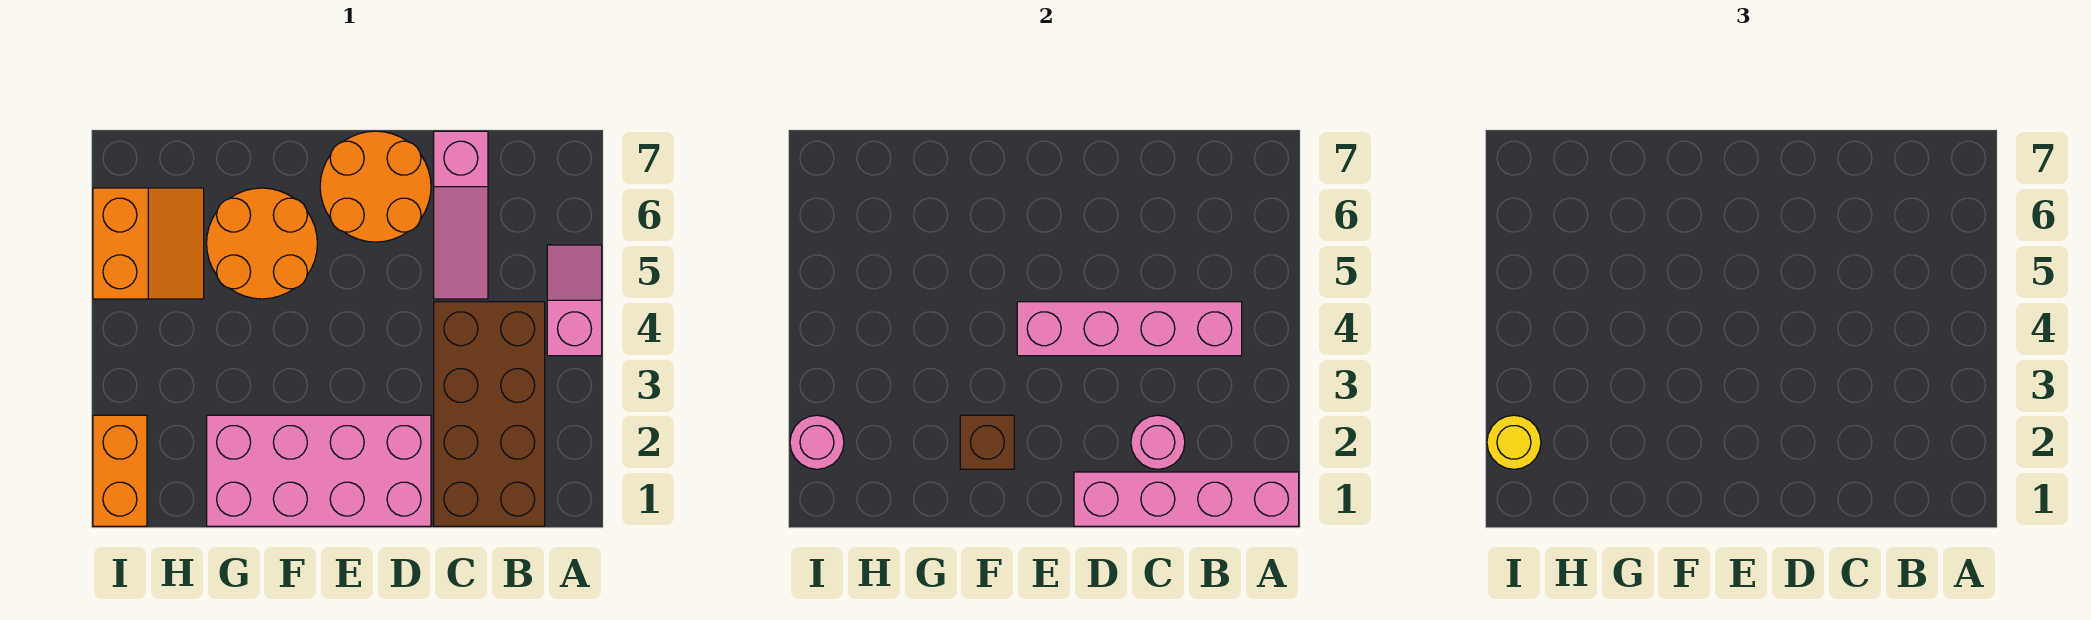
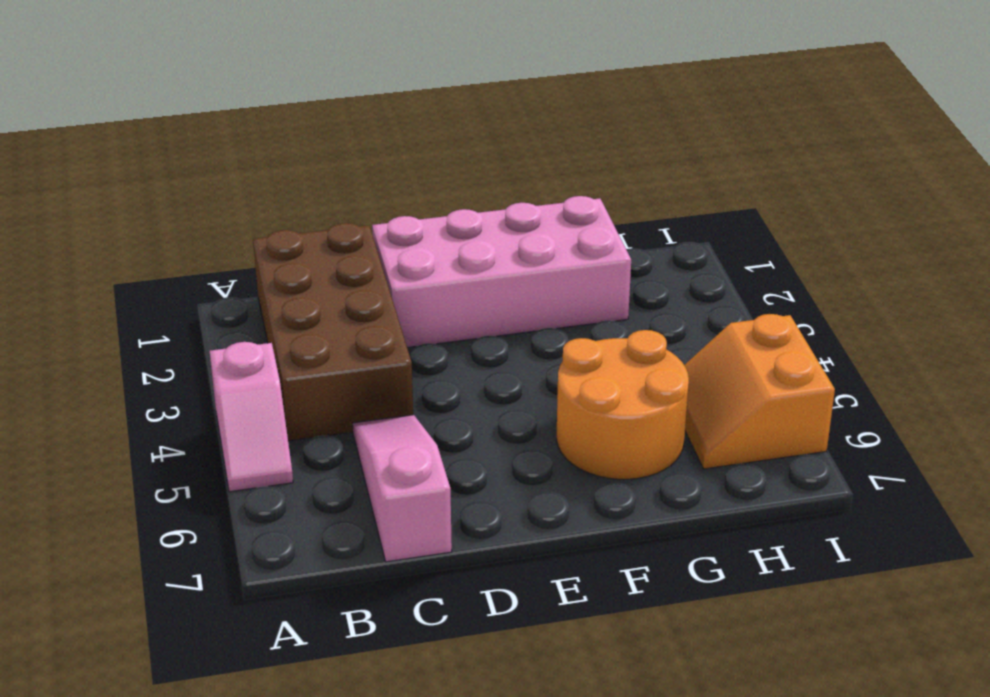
none -> orange 2x2 round brick [320,131,431,242]
none -> orange 1x2 brick [93,415,147,526]
none -> pink 1x4 brick [1074,472,1299,526]

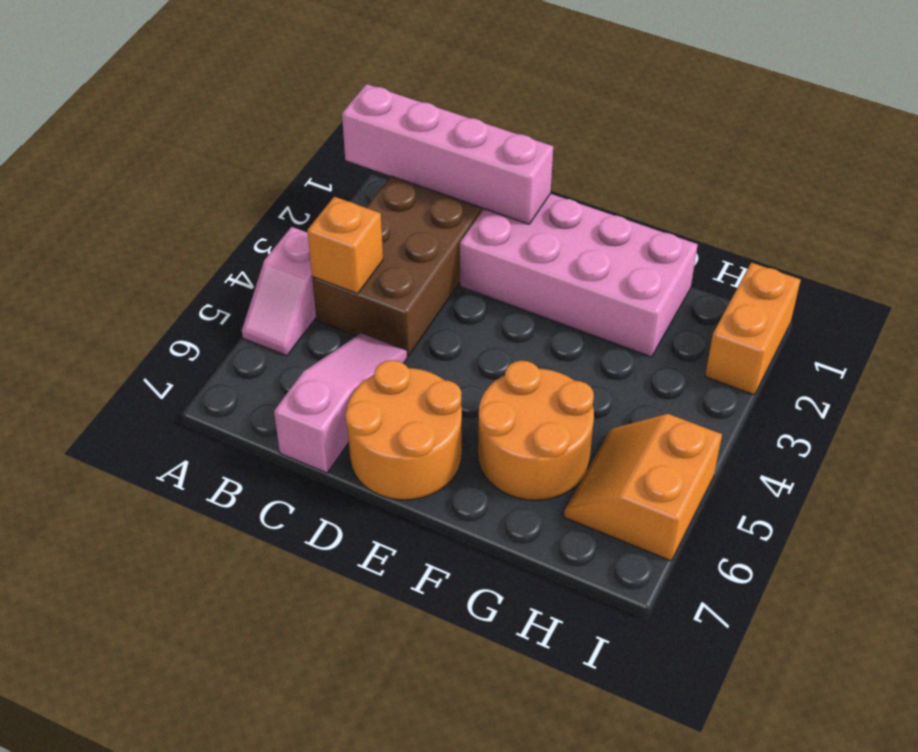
orange 1x1 brick [307,197,383,294] -> pink 1x4 brick [1017,302,1242,356]
none -> pink 1x1 round brick [1131,415,1185,469]
none -> brown 1x1 brick [960,415,1014,469]
none -> pink 1x1 round brick [790,415,844,469]

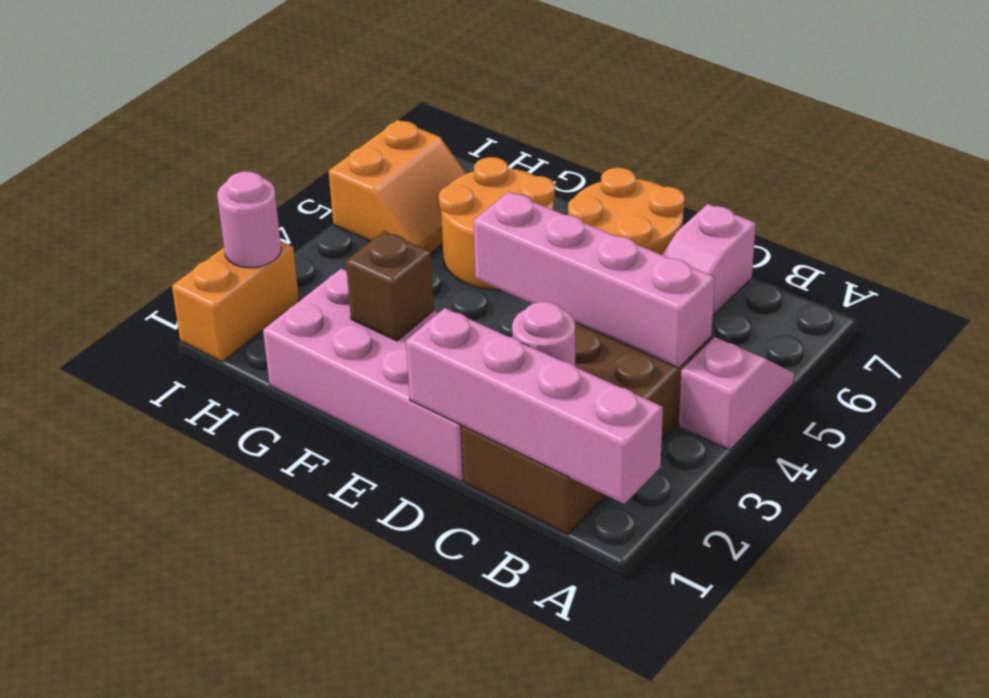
none -> yellow 1x1 round brick [1487,415,1541,469]

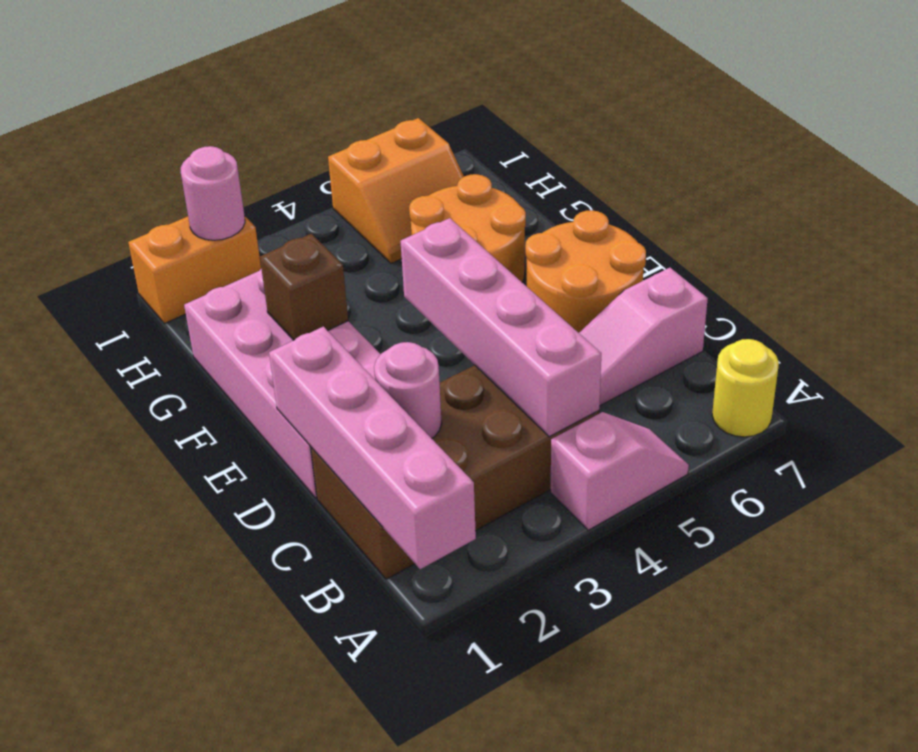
yellow 1x1 round brick [712,339,779,437] -> yellow 1x1 round brick moved to [1487,415,1541,469]

